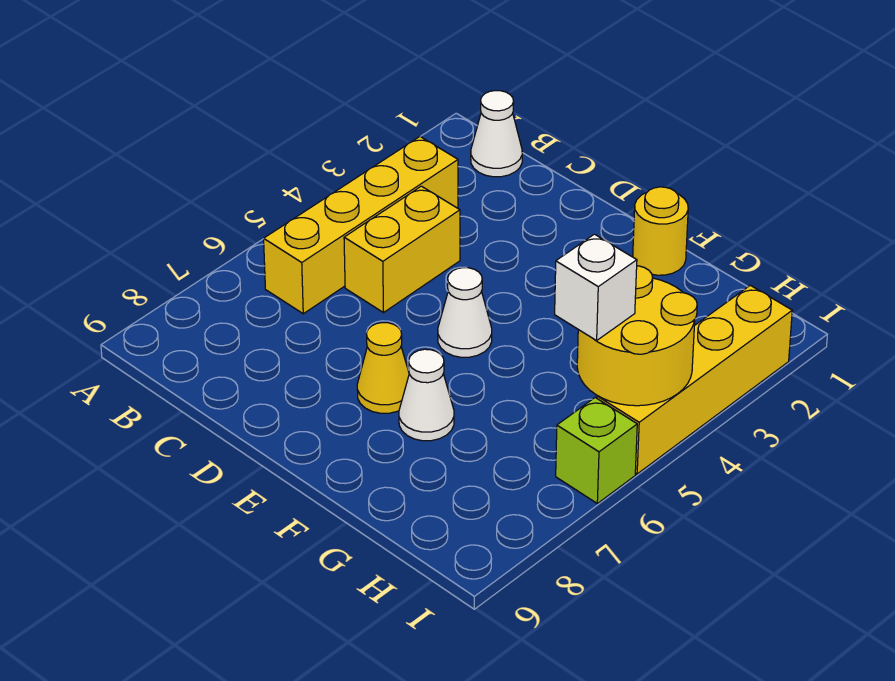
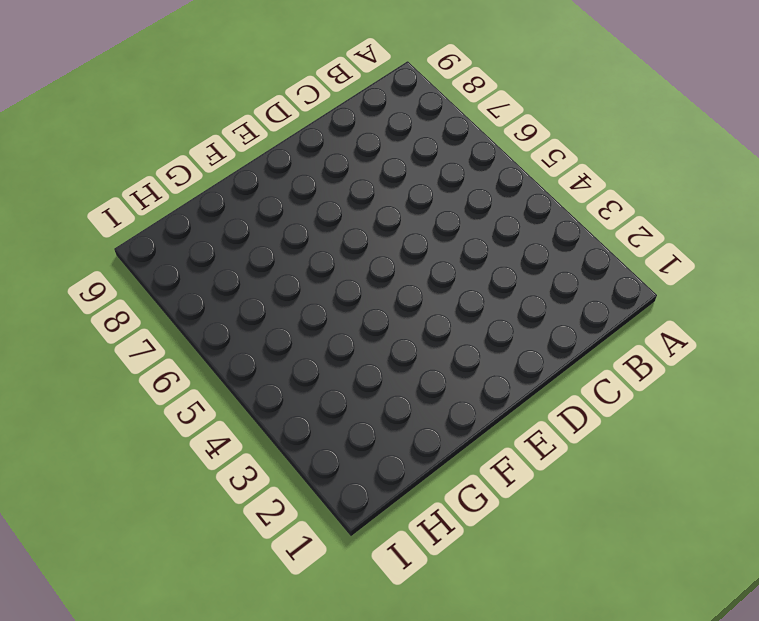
none -> white 1x1 cone [471,91,522,177]
none -> yellow 1x4 brick [264,137,458,314]

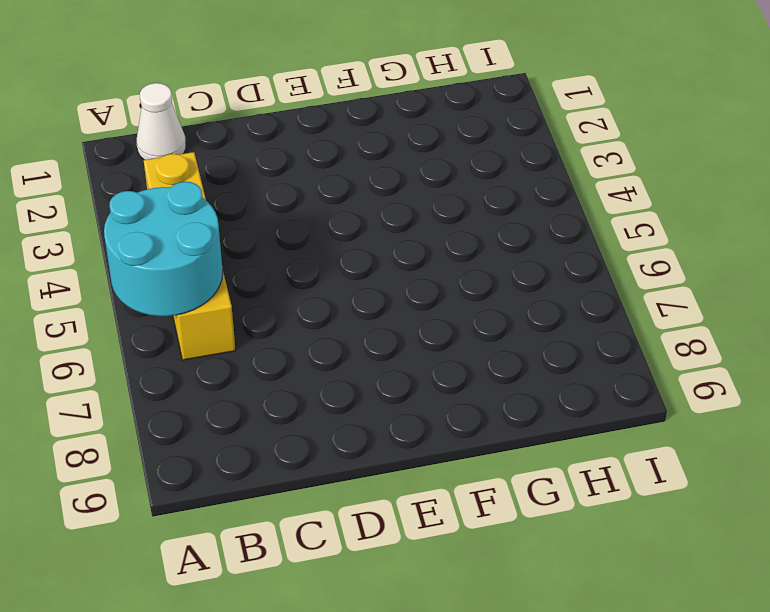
cyan 2x2 round brick [104,182,223,316] -> none
none -> yellow 1x2 brick [344,186,460,313]
none -> white 1x1 cone [438,268,492,357]

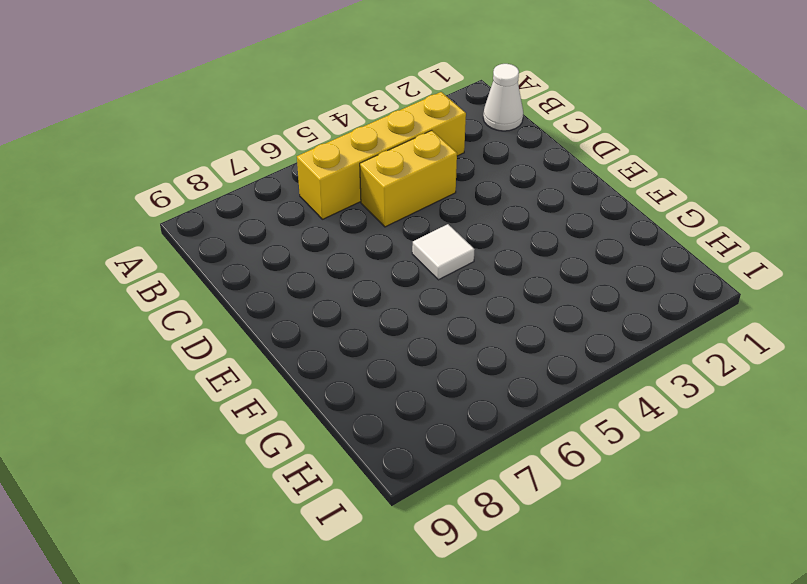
white 1x1 tile [412,224,475,280] -> white 1x1 cone [438,268,492,357]
none -> yellow 1x1 cone [357,323,409,413]
none -> yellow 1x1 round brick [633,187,688,275]

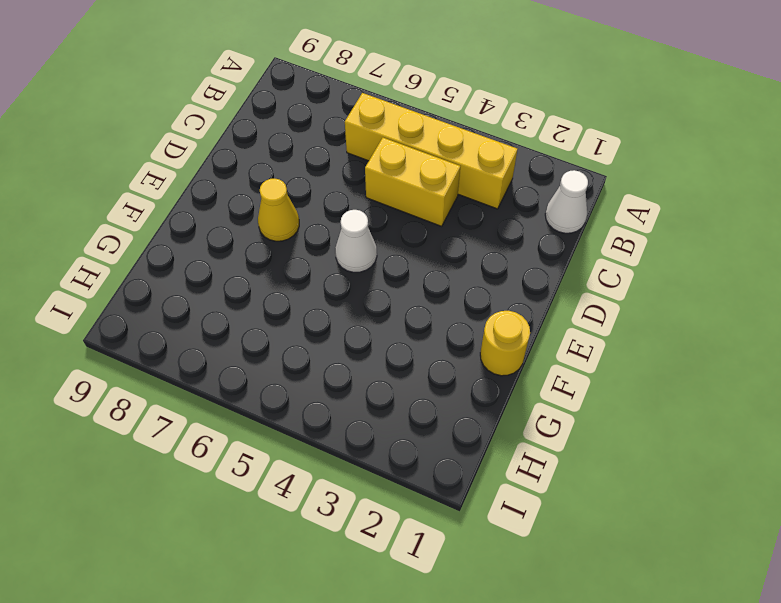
none -> white 1x1 cone [399,349,454,441]
none -> yellow 1x4 brick [597,285,792,474]

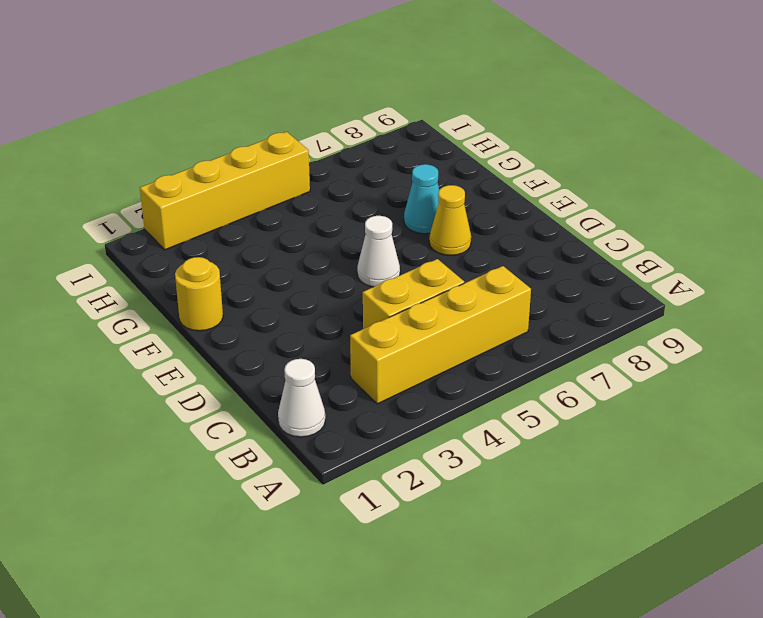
cyan 1x1 cone [404,164,439,234] -> white 1x1 cone [399,349,454,441]
none -> lime 1x1 brick [556,398,637,503]
none -> yellow 2x2 round brick [577,266,697,406]

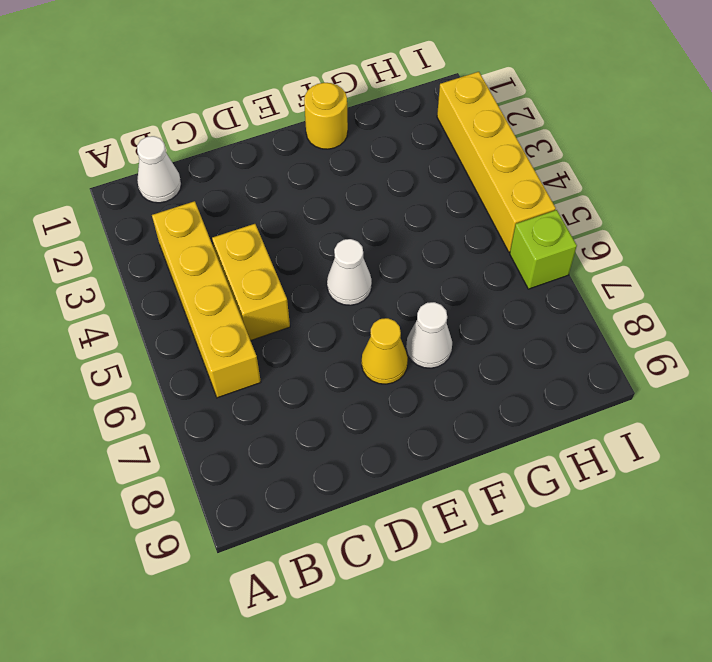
none -> yellow 2x2 round brick [577,266,697,406]
none -> white 1x1 brick [555,234,637,340]

